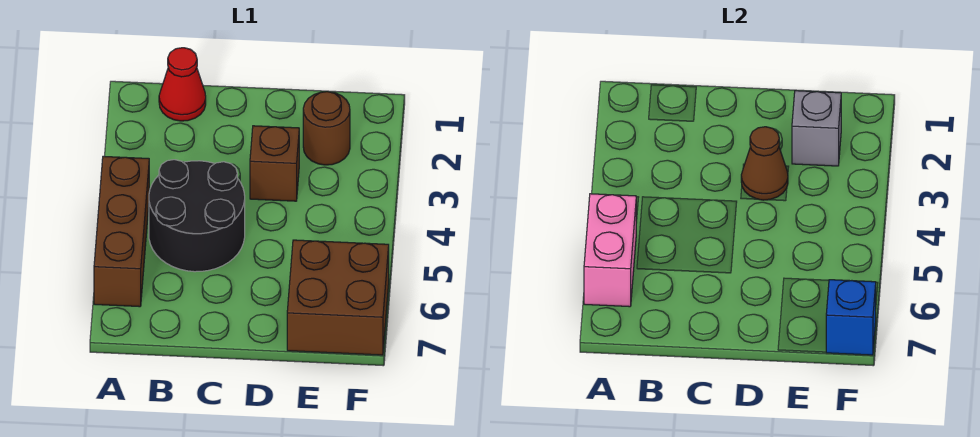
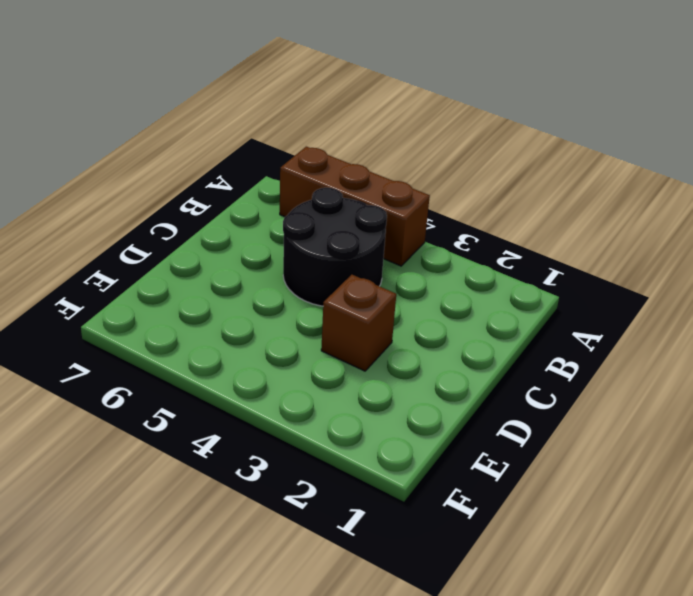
none -> red 1x1 cone [159,48,206,121]
none -> brown 1x1 round brick [303,92,350,165]

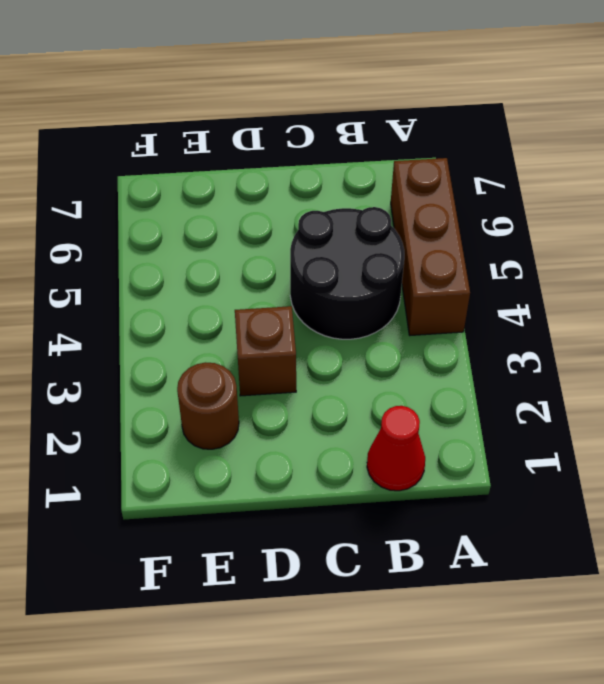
none -> brown 2x2 brick [287,240,389,355]
none -> pink 1x2 brick [584,194,636,307]

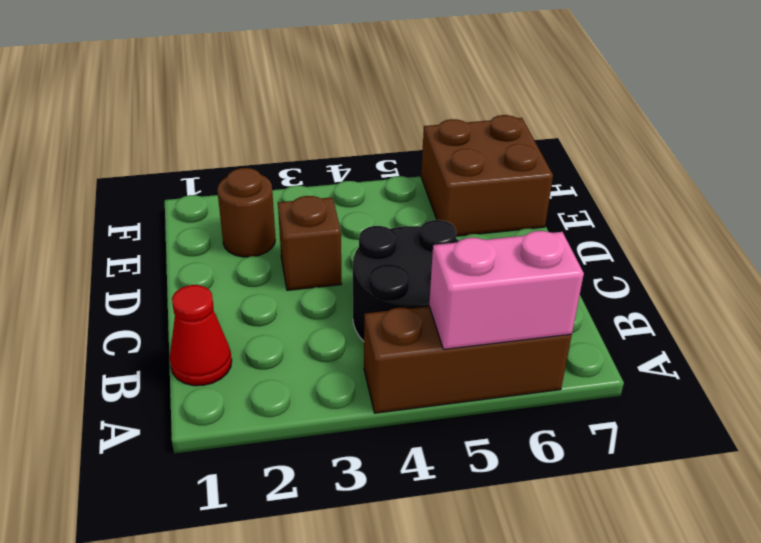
none -> brown 1x1 cone [741,127,788,200]
none -> grey 1x1 brick [792,91,841,166]

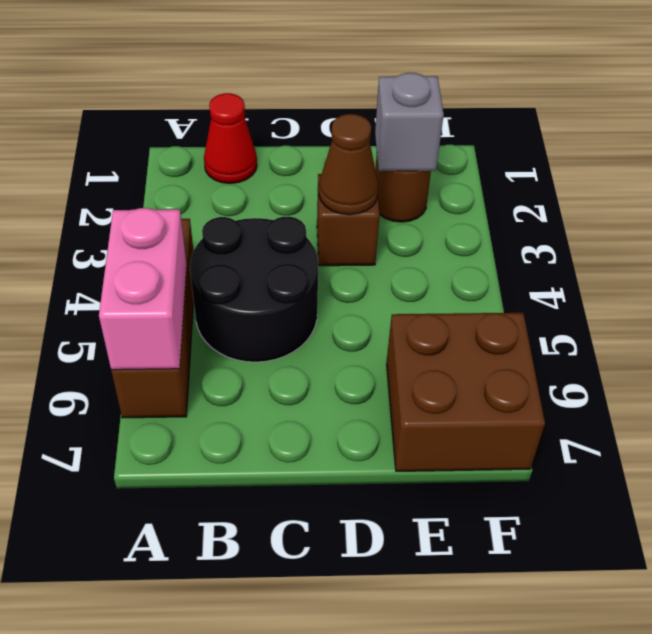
none -> blue 1x1 brick [826,280,876,355]

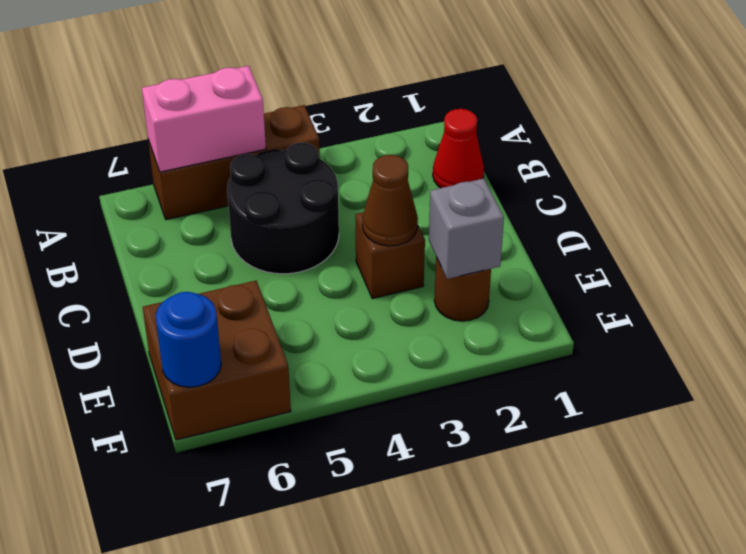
blue 1x1 round brick [156,292,221,387] -> blue 1x1 brick [826,280,876,355]

